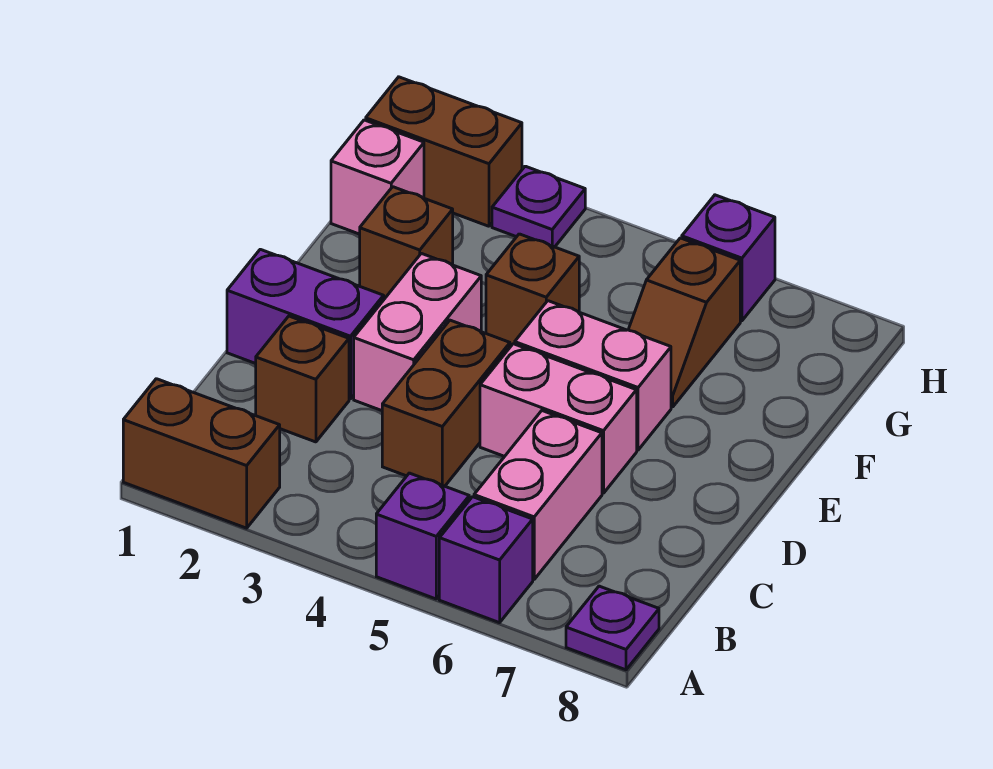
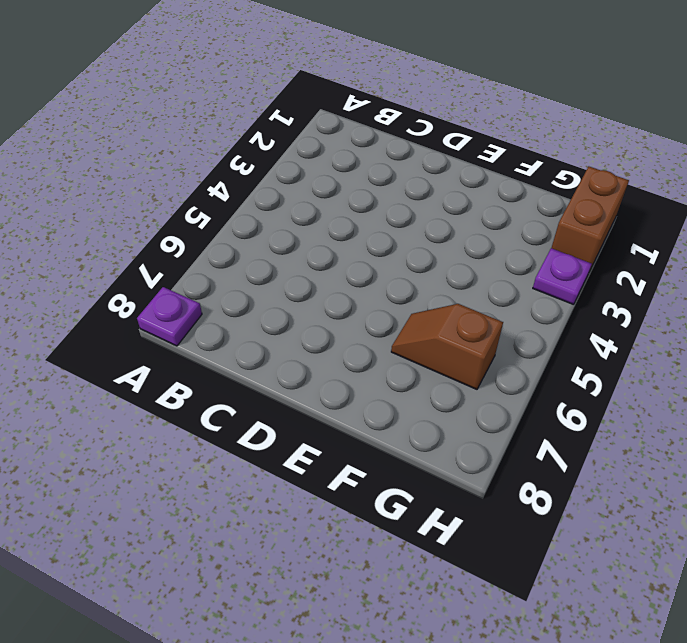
none -> brown 1x2 brick [123,379,280,528]
none -> purple 1x1 brick [376,473,469,599]
none -> purple 1x1 brick [439,497,533,623]

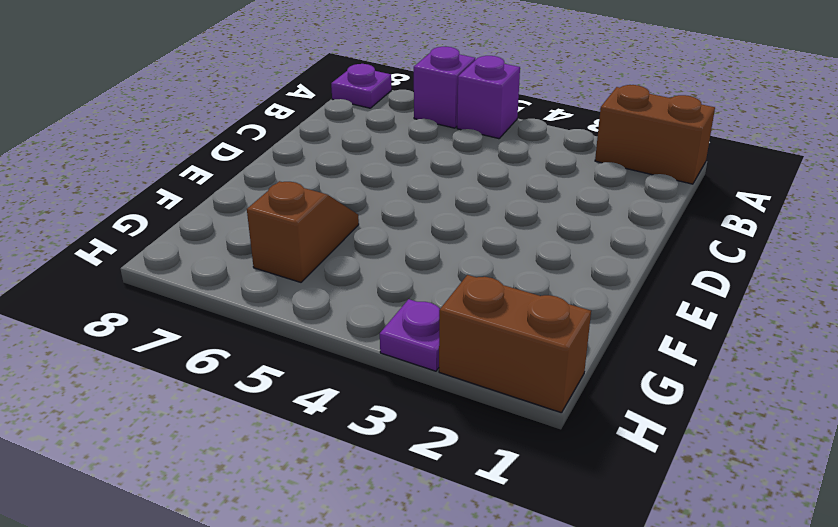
none -> pink 1x2 brick [474,411,602,579]
none -> brown 1x1 brick [256,316,349,442]
none -> brown 1x2 brick [382,320,510,486]

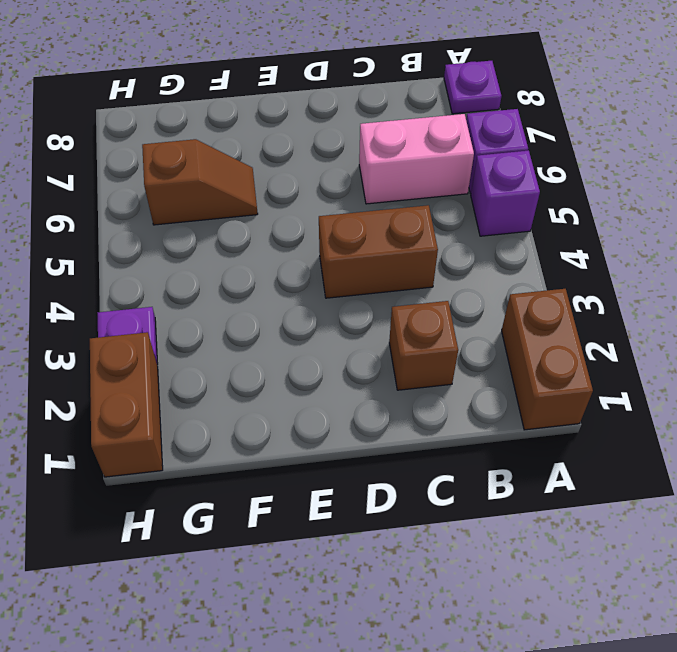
none -> purple 1x2 brick [227,249,384,399]
none -> pink 1x2 brick [354,253,481,411]
none -> pink 1x2 brick [480,344,637,493]

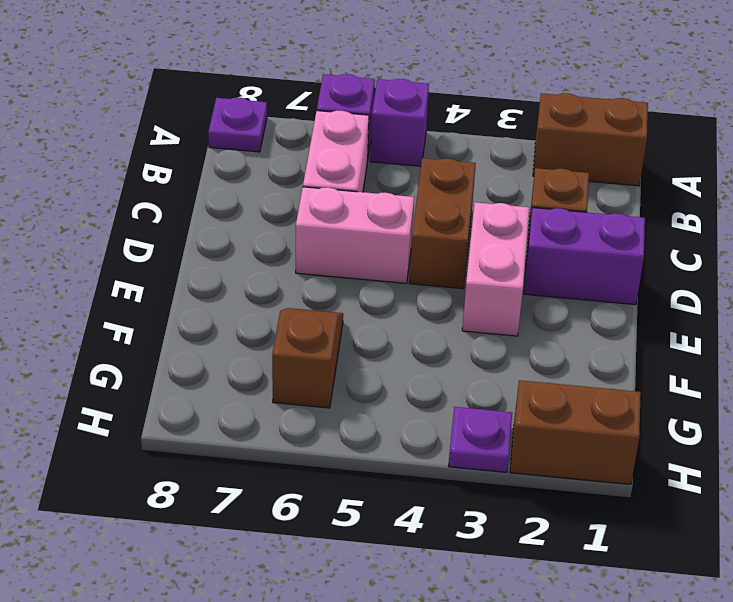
none -> pink 1x2 brick [515,301,671,450]
none -> brown 1x1 brick [360,187,453,299]
none -> brown 1x1 brick [486,234,579,347]

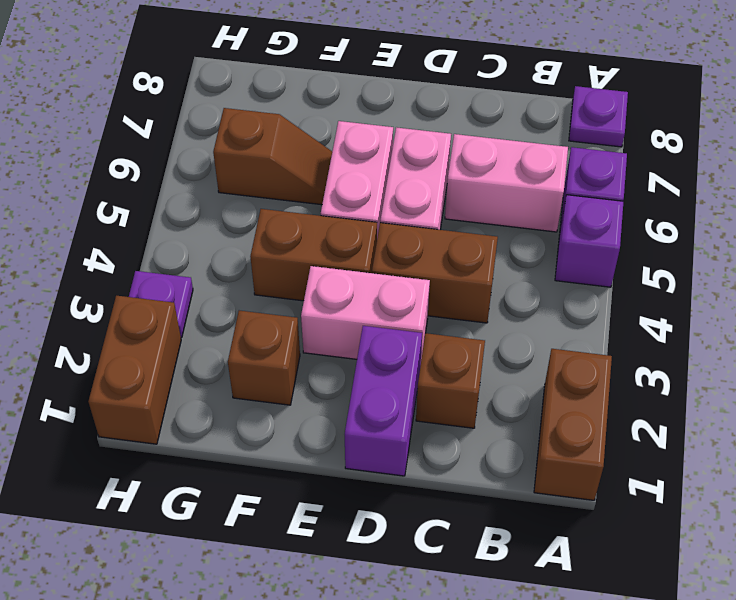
brown 1x2 brick [250,209,377,301] -> brown 1x1 brick [486,234,579,347]
none -> pink 1x1 brick [331,120,424,234]
none -> purple 1x1 brick [682,195,775,321]

